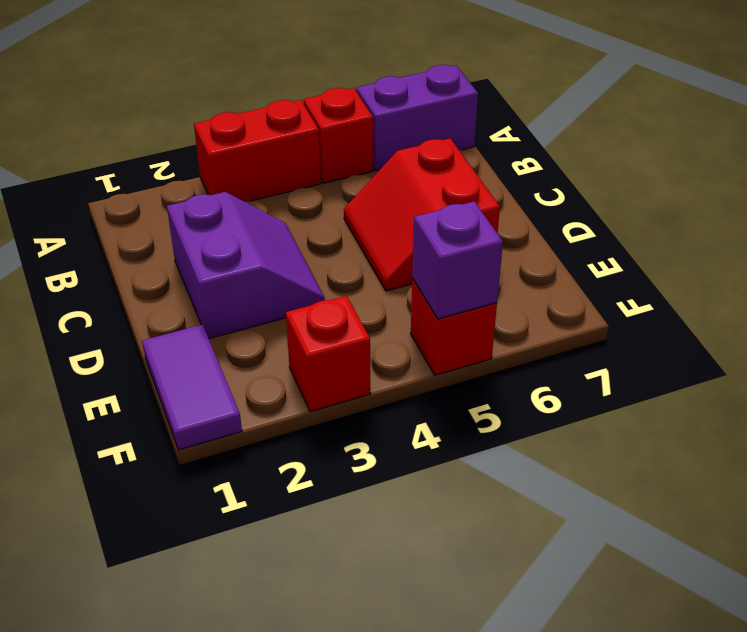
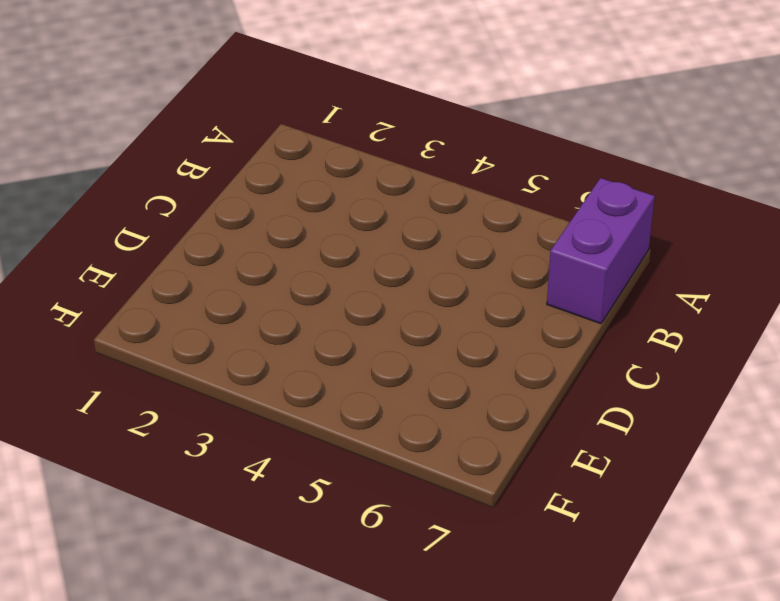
purple 1x2 brick [547,178,655,324] -> purple 1x2 brick turned to [356,65,478,171]
none -> red 1x2 brick [194,100,321,202]
none -> red 1x1 brick [303,88,373,183]

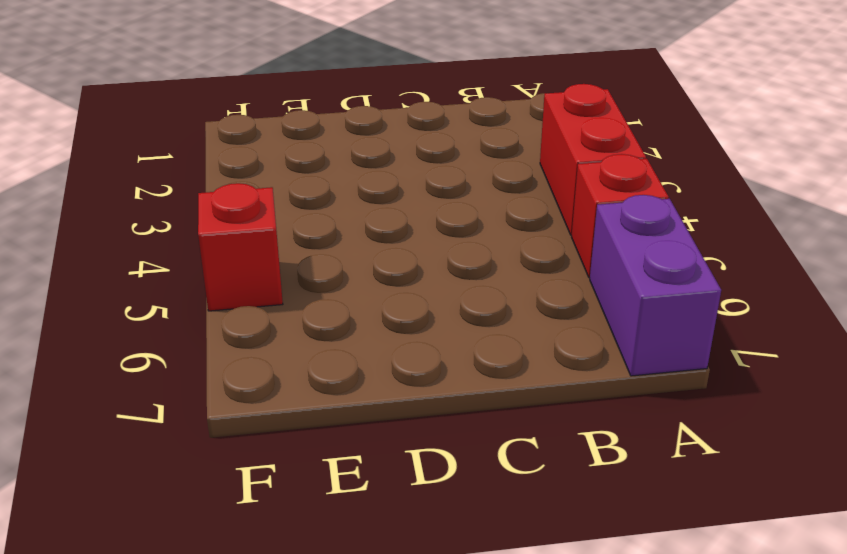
none -> purple 2x2 slope [167,192,325,339]
none -> red 2x2 slope [344,138,500,291]

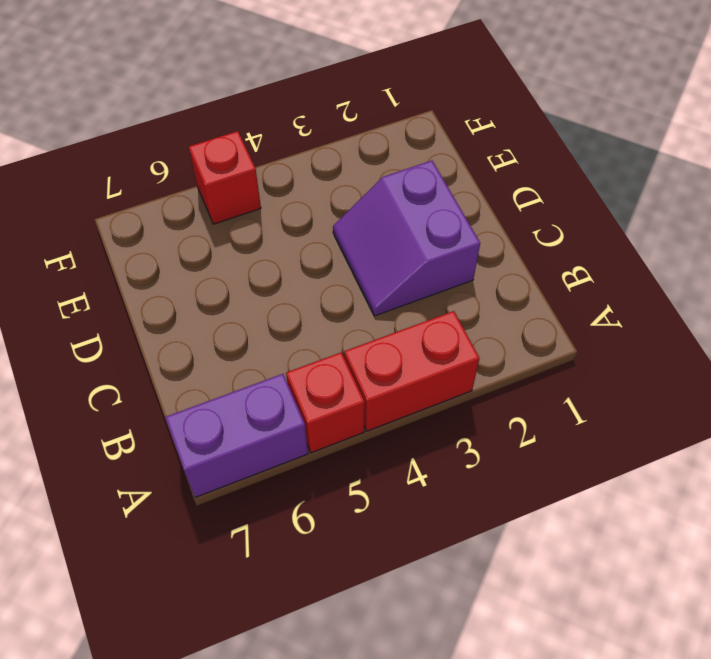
none -> red 2x2 slope [344,138,500,291]
none -> purple 1x2 tile [142,324,242,450]

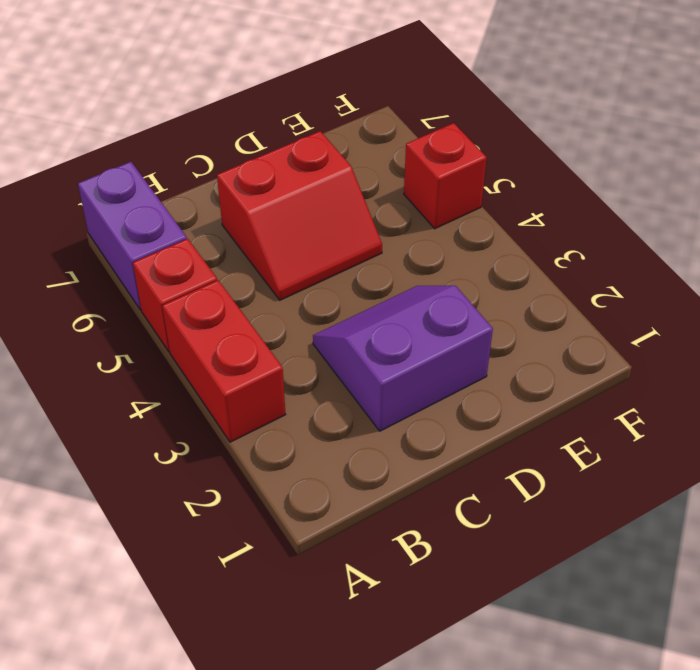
none -> purple 1x2 tile [142,324,242,450]
none -> red 1x1 brick [286,296,370,412]

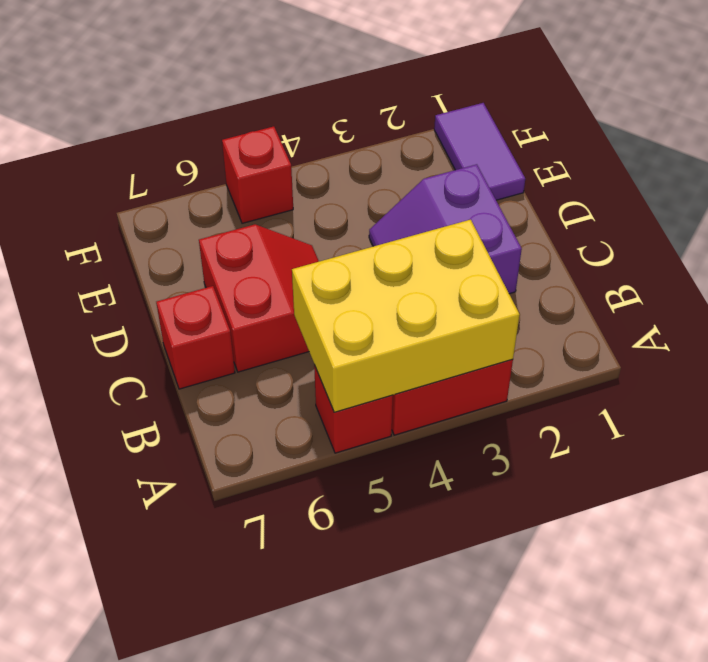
yellow 2x3 brick [292,220,520,412] -> none
red 1x1 brick [156,286,235,389] -> red 1x1 brick moved to [286,296,370,412]
none -> purple 1x2 brick [356,65,478,171]
none -> purple 1x1 brick [412,201,503,319]

